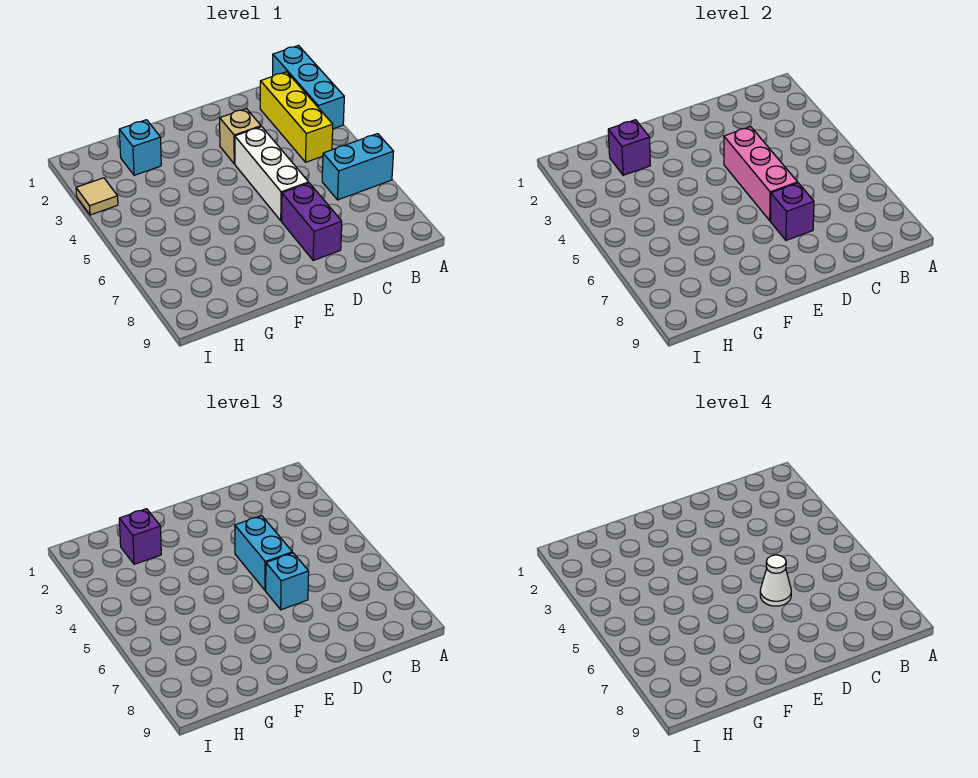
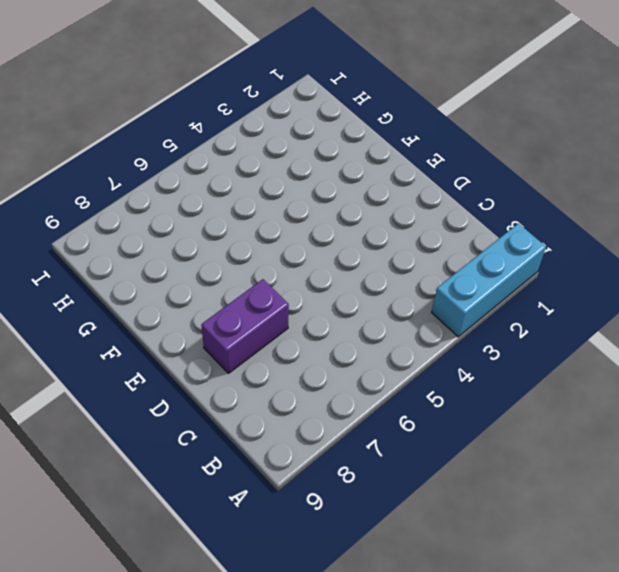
none -> cyan 1x2 brick [322,134,394,200]
none -> yellow 1x3 brick [260,72,333,162]
none -> tan 1x1 brick [220,108,261,164]

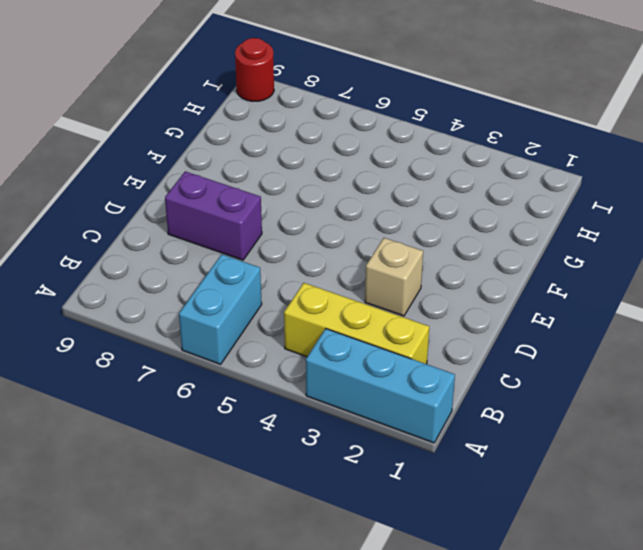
red 1x1 round brick [235,38,274,101] -> none
none -> white 1x3 brick [235,127,309,221]
none -> cyan 1x1 brick [119,120,161,175]
none -> tan 1x1 tile [76,178,118,215]

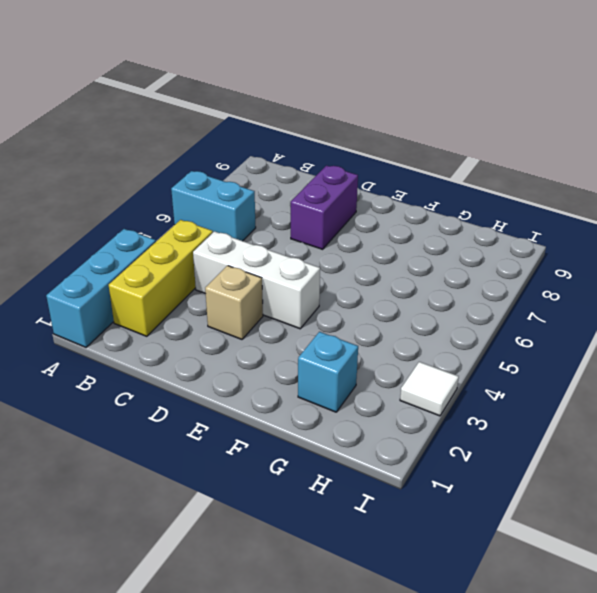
white 1x3 brick [193,231,320,329] -> white 1x3 brick turned to [235,127,309,221]
white 1x1 tile [400,362,459,416] -> tan 1x1 tile [76,178,118,215]
none -> pink 1x3 brick [724,127,798,221]
none -> purple 1x1 brick [771,183,814,240]
none -> purple 1x1 brick [608,120,650,175]

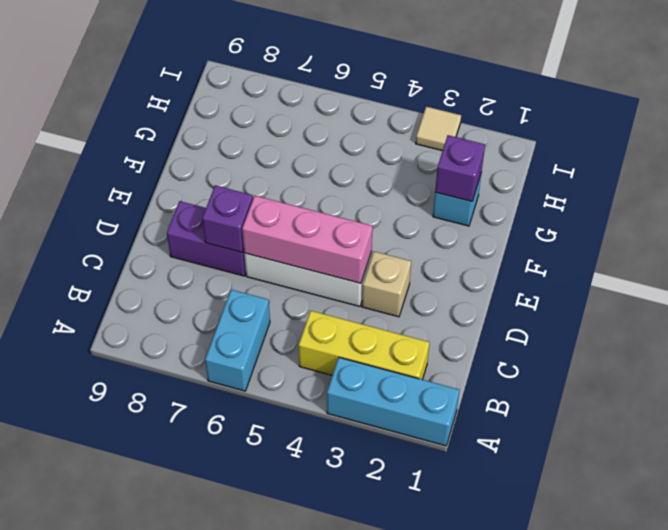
none -> cyan 1x2 brick [235,516,292,590]
none -> cyan 1x1 brick [266,553,309,610]
none -> purple 1x1 brick [119,509,161,564]

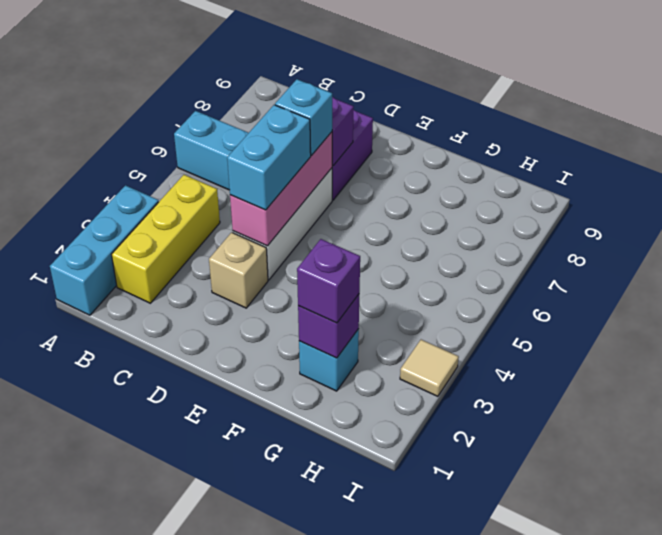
none -> white 1x1 cone [760,555,791,606]

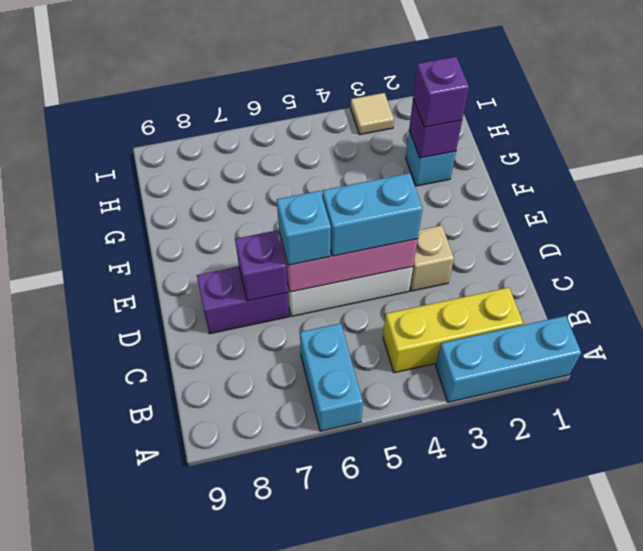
none -> white 1x1 cone [760,555,791,606]

